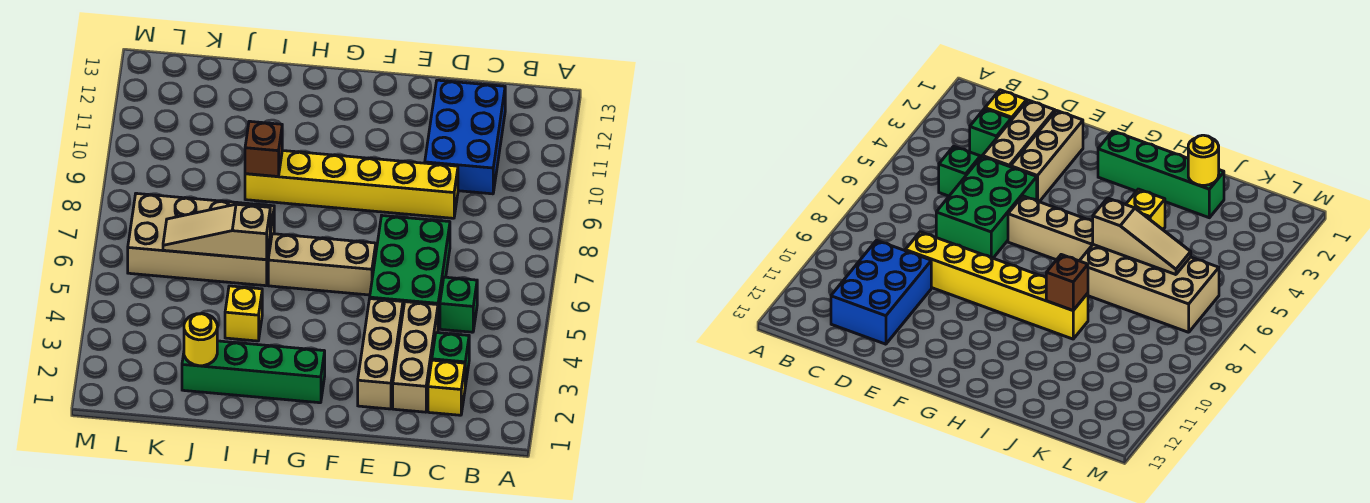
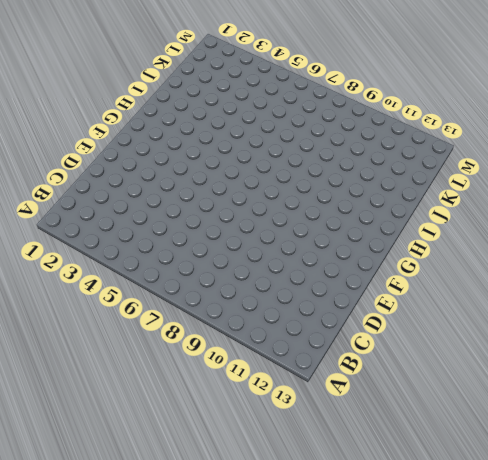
none -> yellow 1x1 brick [428,360,465,415]
none -> green 1x1 brick [432,333,469,386]
none -> green 1x1 brick [440,277,477,332]

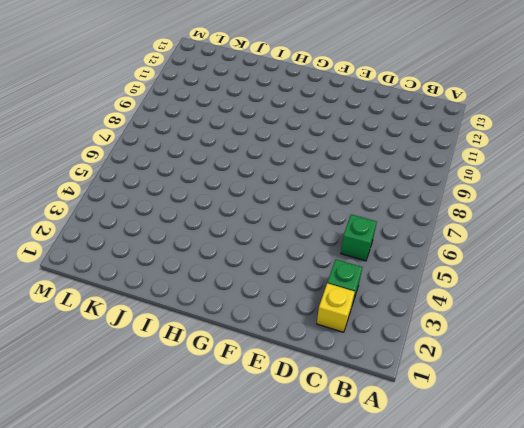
none -> blue 2x3 brick [425,80,505,194]
none -> tan 1x3 brick [393,302,438,412]
none -> green 2x3 brick [370,216,450,327]

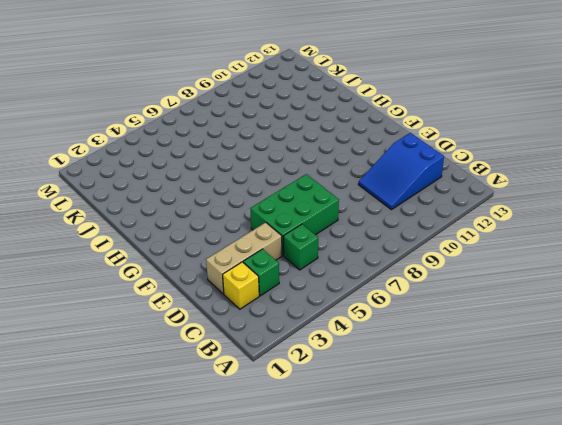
blue 2x3 slope [359,133,444,210] -> blue 2x3 brick [425,80,505,194]
none -> yellow 1x6 brick [245,150,458,218]
none -> tan 1x3 brick [358,299,403,409]
none -> tan 1x3 brick [268,234,376,295]

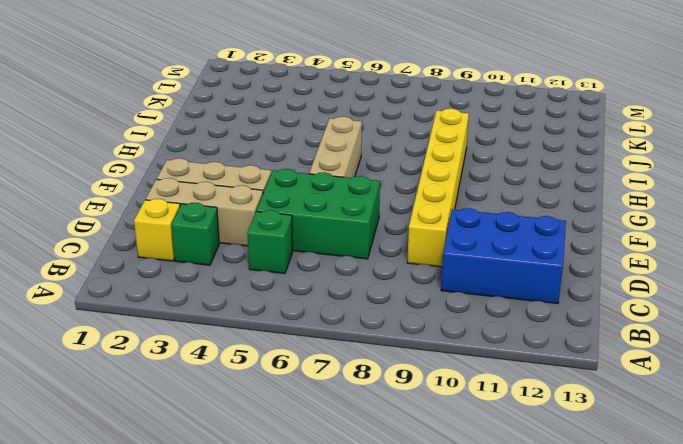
none -> green 1x4 brick [182,341,325,403]
none -> yellow 1x1 brick [225,286,262,341]
none -> tan 2x4 brick [128,193,274,286]

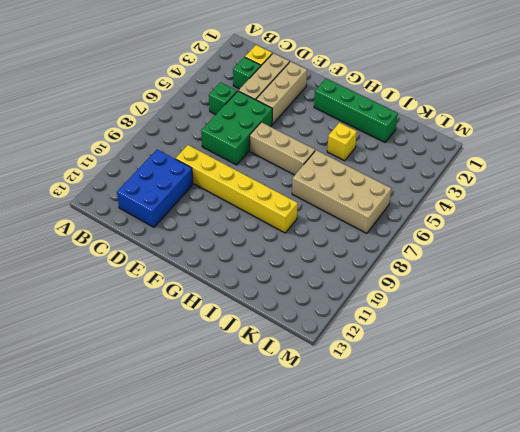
none -> tan 1x3 slope [163,204,270,260]
none -> brown 1x1 brick [245,121,282,177]
none -> yellow 1x1 round brick [184,314,217,366]

